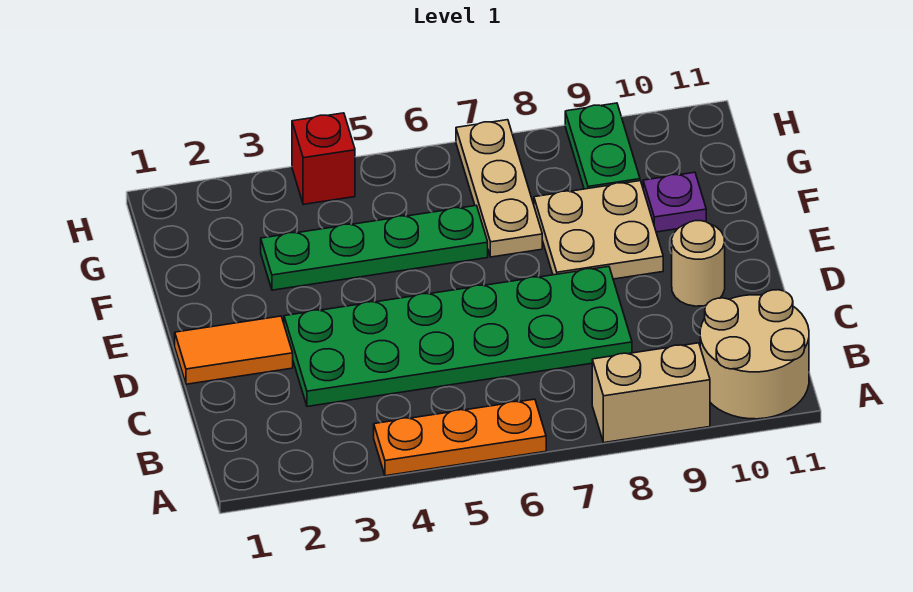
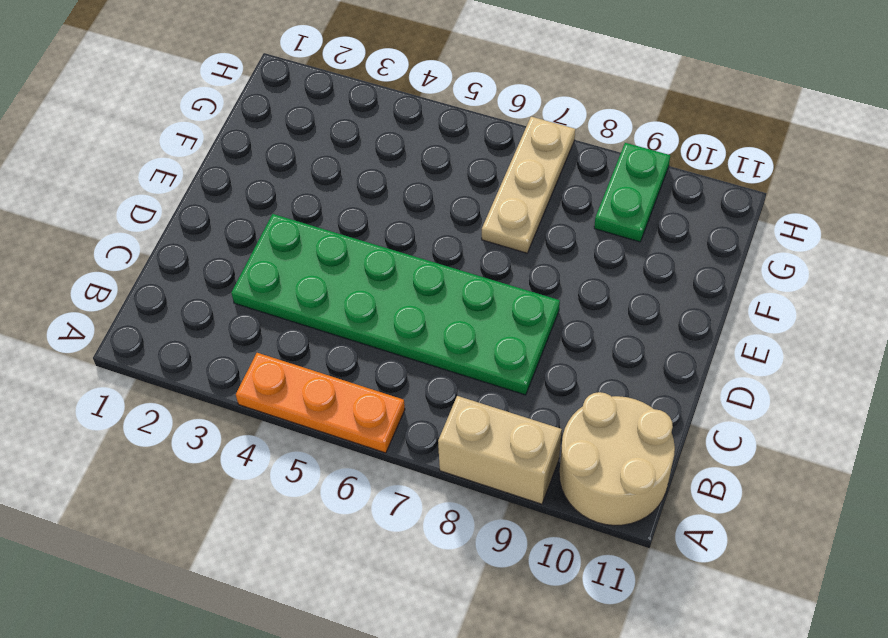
none -> orange 1x2 tile [175,316,293,384]
none -> tan 1x1 round brick [672,221,725,306]
none -> tan 2x2 plate [534,181,663,279]

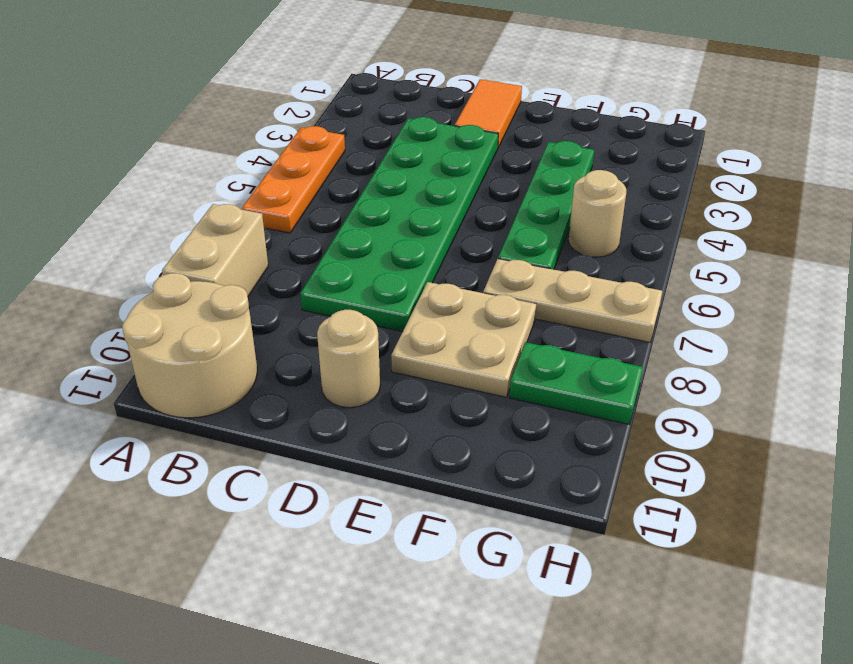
tan 1x1 round brick [568,170,626,257] -> none
none -> purple 1x1 plate [643,172,706,232]
none -> red 1x1 brick [292,113,355,204]

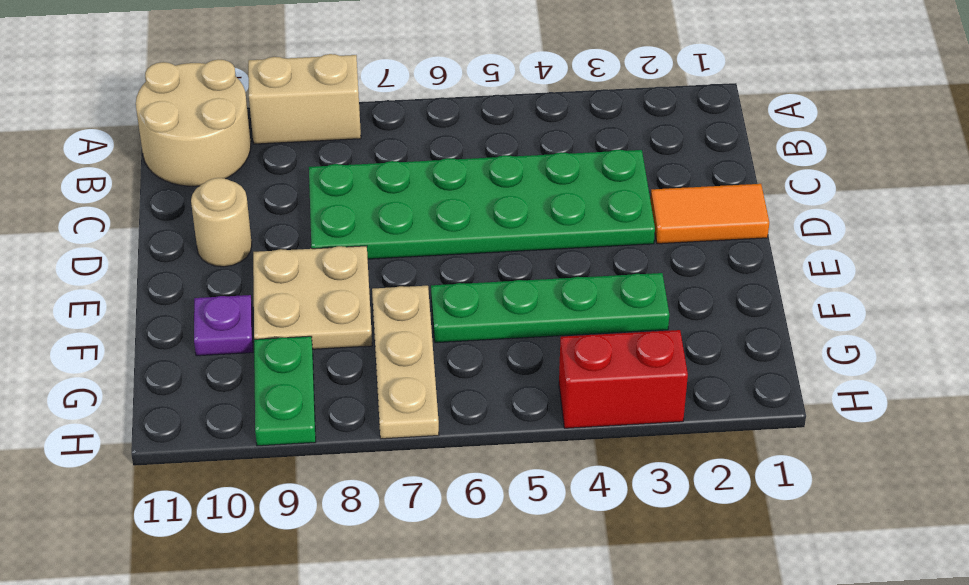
red 1x2 brick [559,330,688,428] -> red 1x1 brick [292,113,355,204]
none -> orange 1x3 plate [374,399,546,476]

